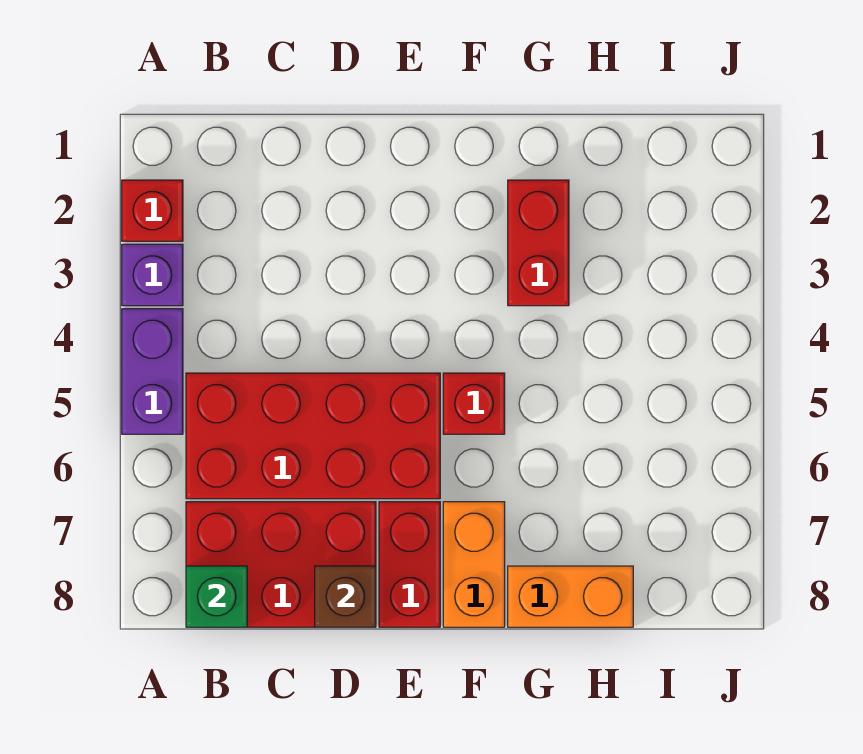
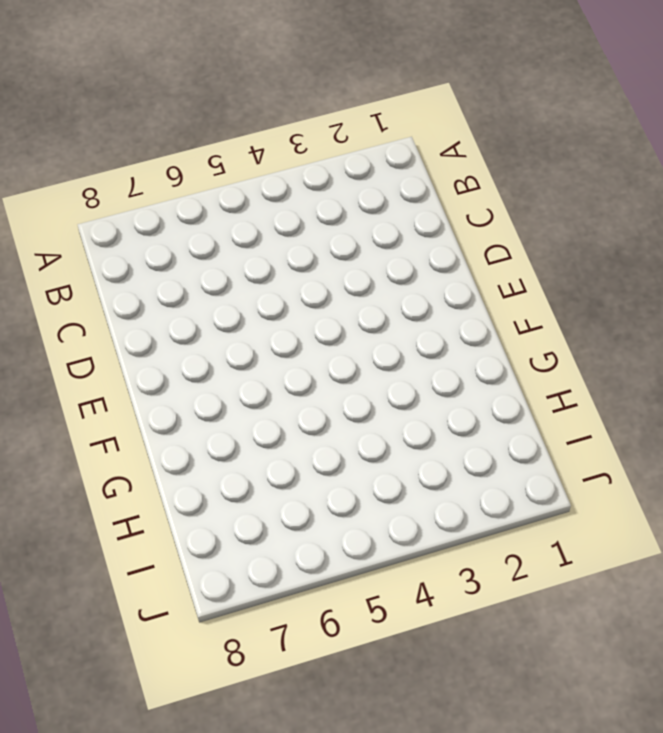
none -> red 1x1 brick [122,180,183,241]
none -> purple 1x1 brick [122,244,183,306]
none -> purple 1x2 brick [122,309,183,434]

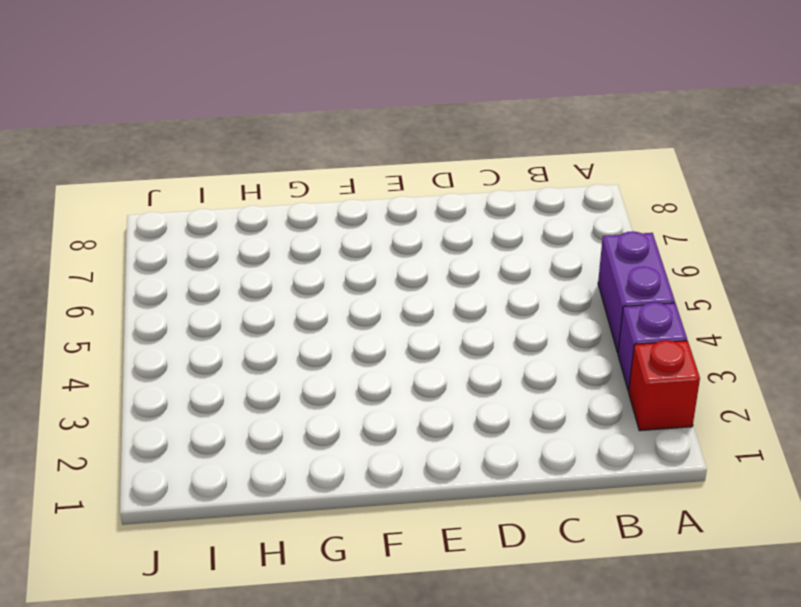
none -> red 2x4 brick [186,373,440,499]
none -> red 2x3 brick [186,502,376,627]
none -> red 1x2 brick [379,502,440,627]

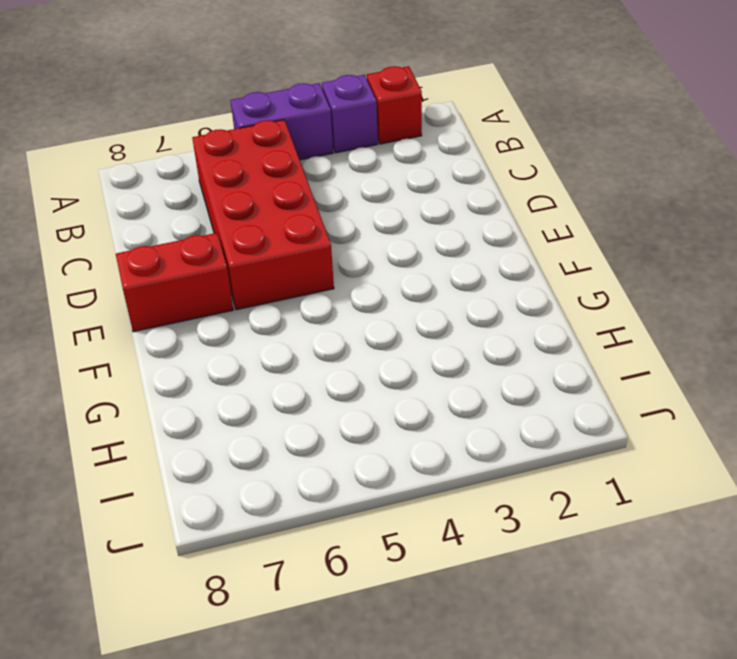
none -> red 2x3 brick [186,502,376,627]
none -> red 1x1 brick [443,373,505,434]
none -> orange 1x2 brick [443,502,505,627]

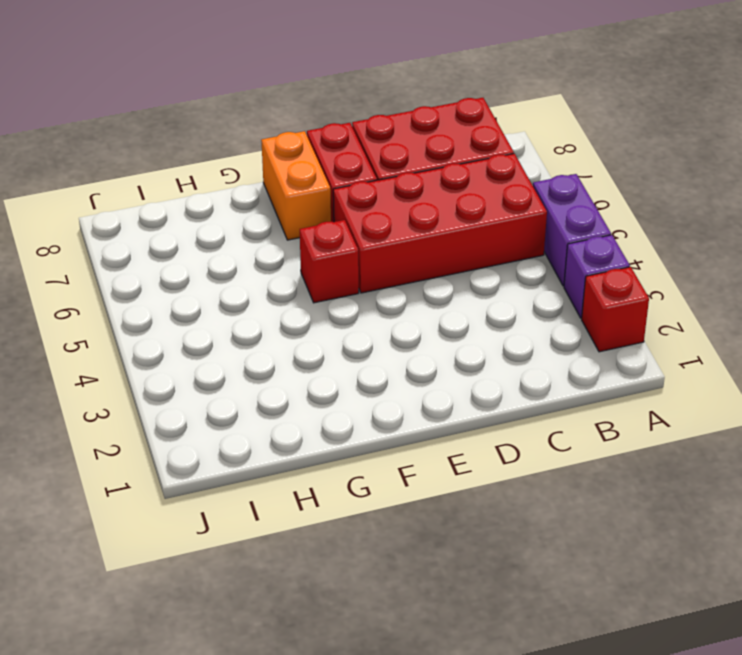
none -> red 1x2 brick [508,180,569,306]
none -> orange 1x2 brick [508,566,633,627]
none -> green 1x1 brick [186,566,247,627]

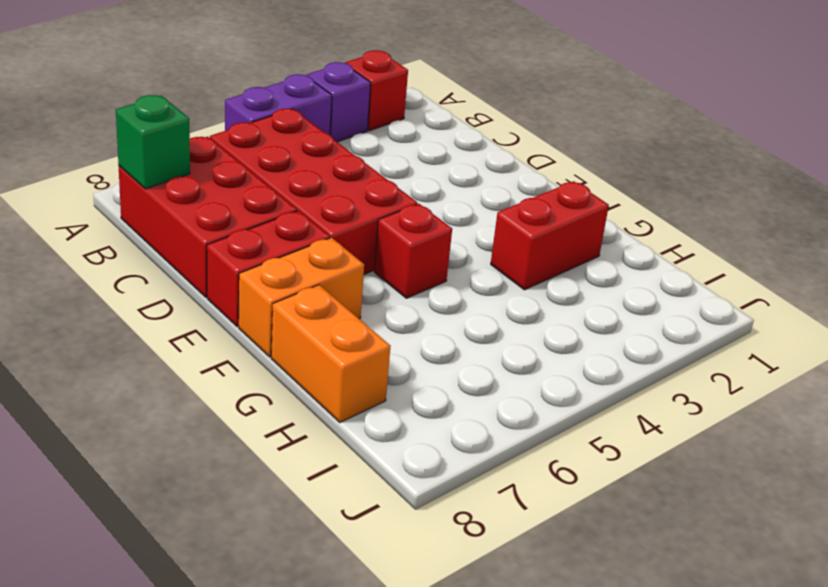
none -> brown 1x1 brick [315,566,376,627]

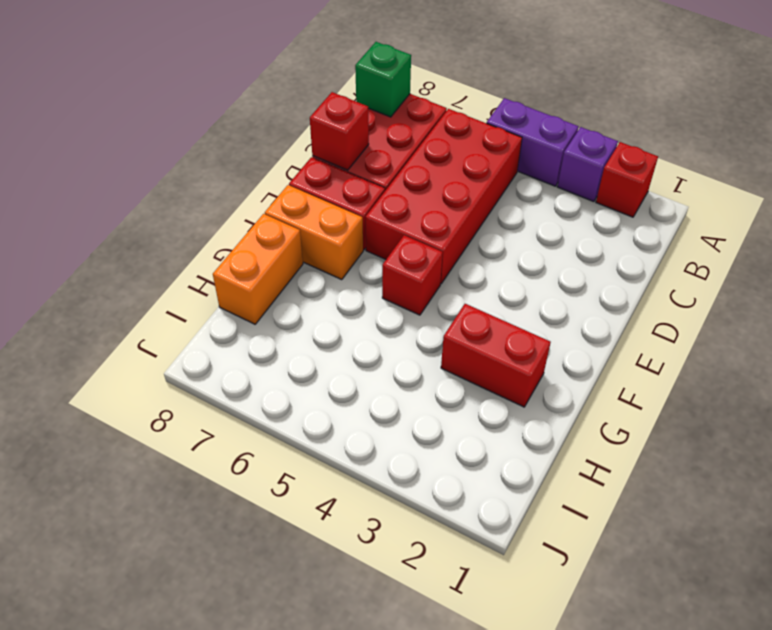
red 1x1 brick [310,92,369,170] -> brown 1x1 brick [315,566,376,627]

